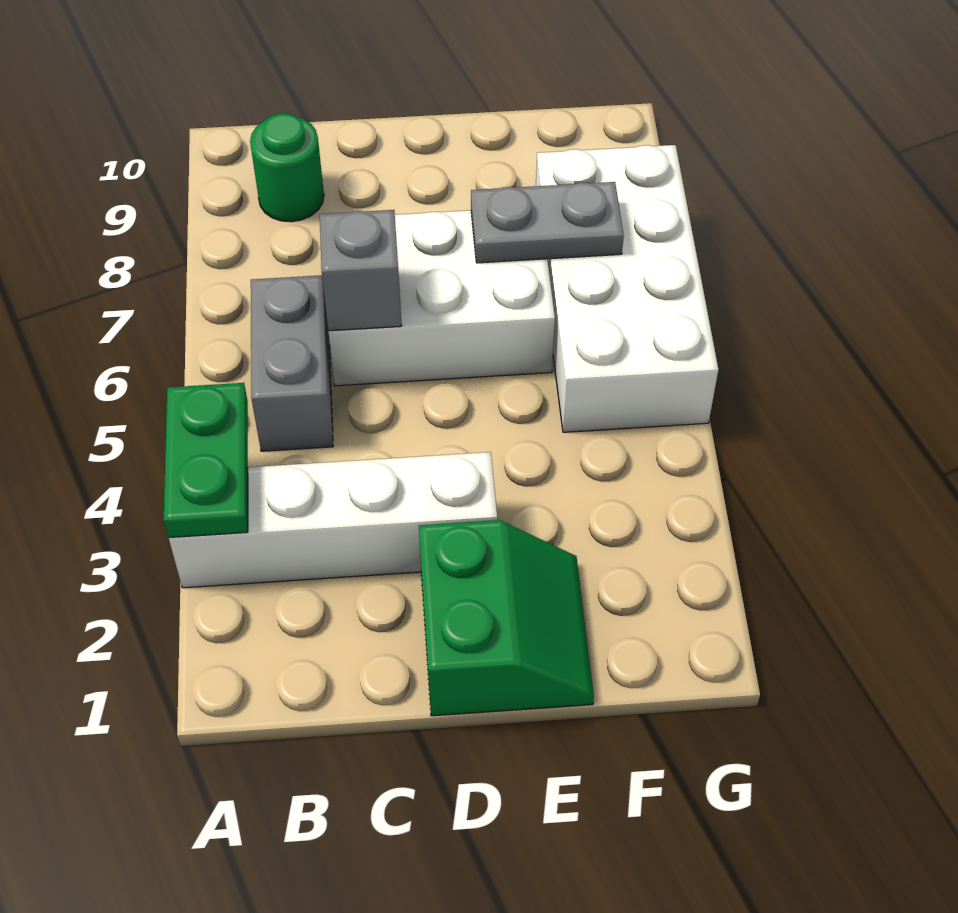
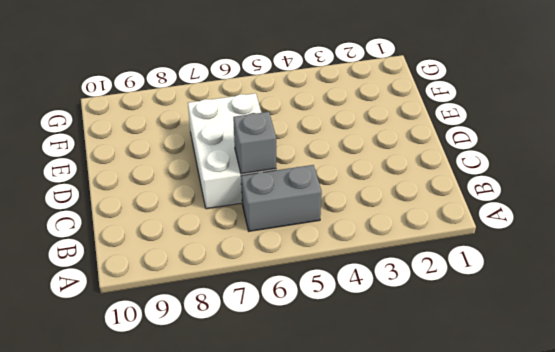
none -> white 1x4 brick [169,452,497,588]
none -> green 1x1 round brick [250,113,324,222]

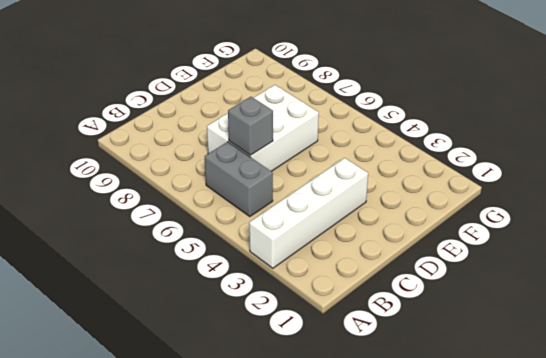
none -> green 1x1 round brick [250,113,324,222]
none -> green 2x2 slope [419,520,594,716]

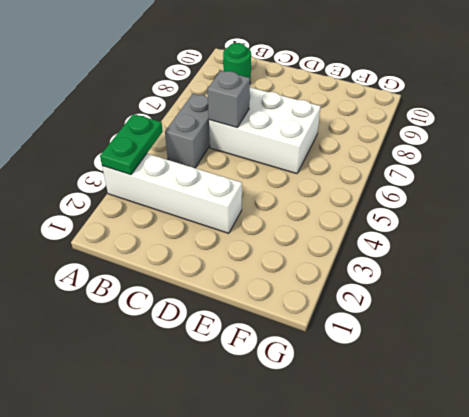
none -> green 2x2 slope [419,520,594,716]
none -> white 2x4 brick [536,145,718,432]

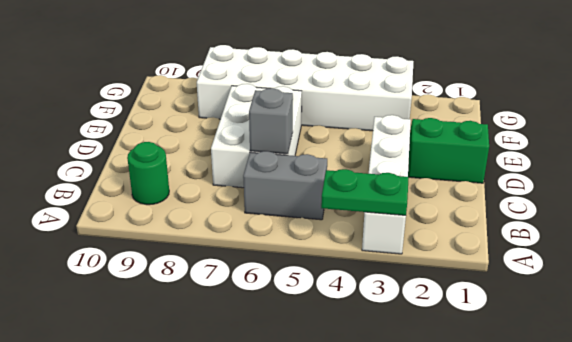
white 2x6 brick [197,45,414,131] -> white 2x4 brick [536,145,718,432]
none -> grey 1x2 plate [471,182,624,263]

